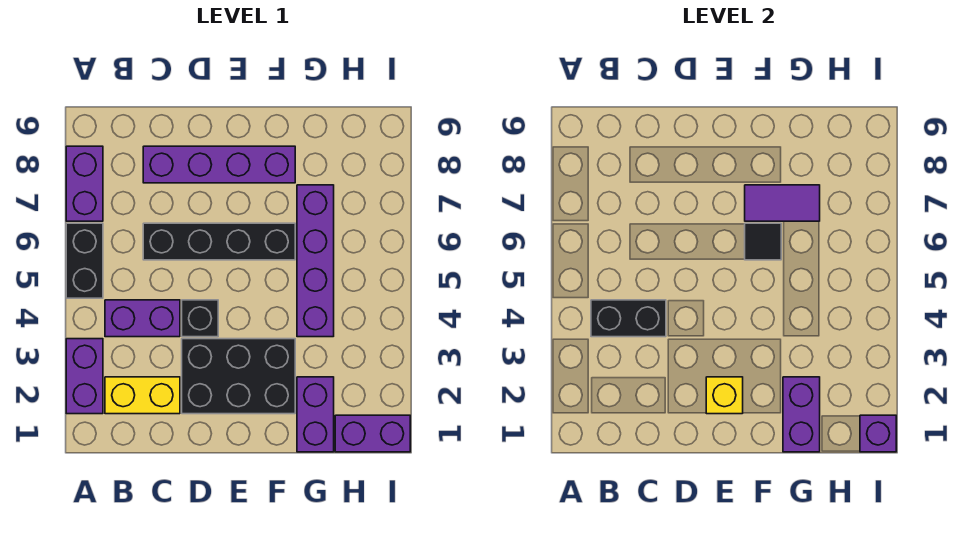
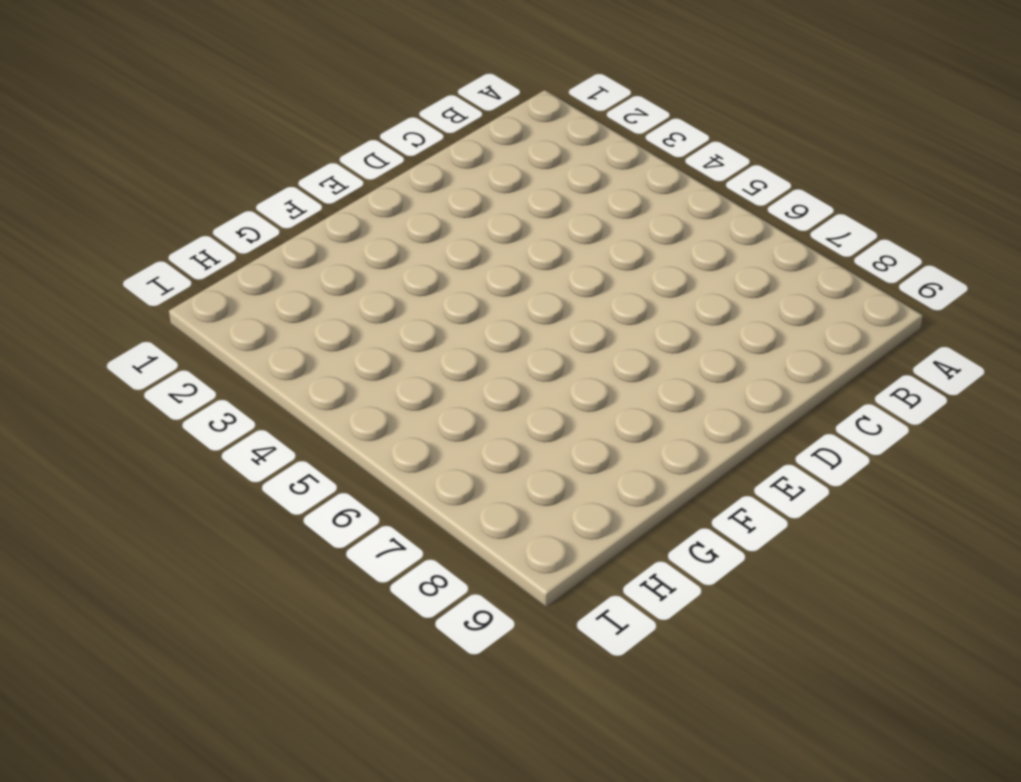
none -> purple 1x2 brick [66,339,103,414]
none -> black 1x2 brick [66,223,103,298]
none -> purple 1x2 brick [66,146,103,221]

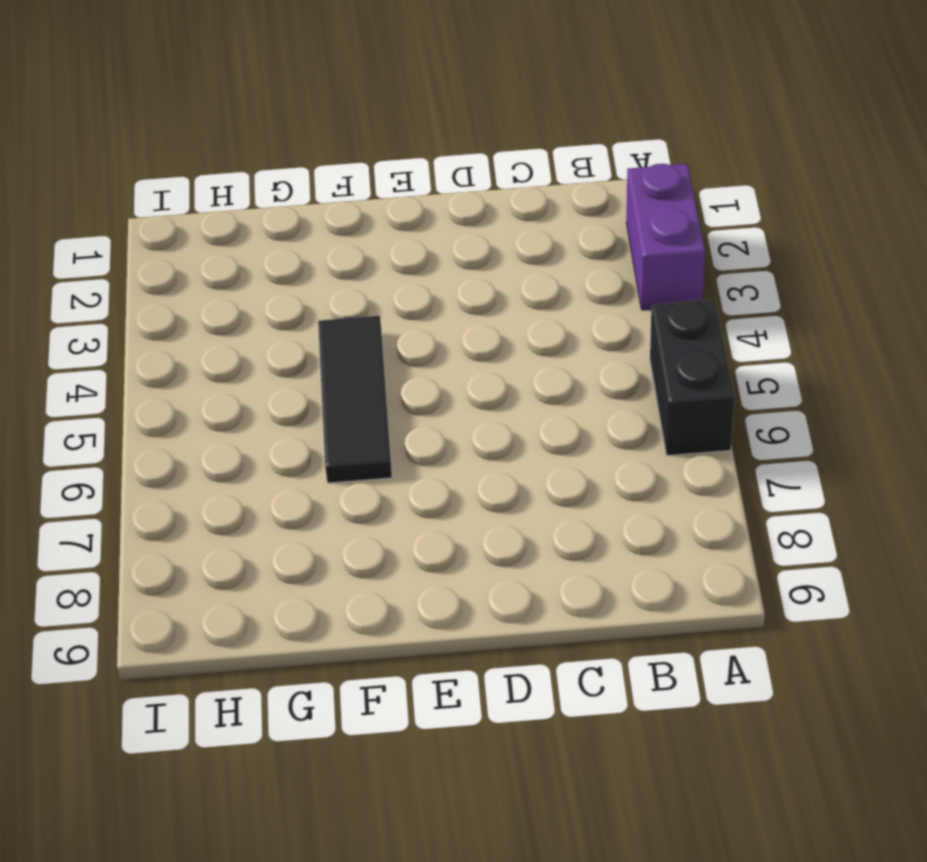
black 1x3 tile [318,316,392,483] -> black 1x4 brick [143,223,295,260]
none -> purple 1x2 brick [66,146,103,221]
none -> yellow 1x2 brick [105,377,180,414]
none -> purple 1x2 brick [105,300,180,337]

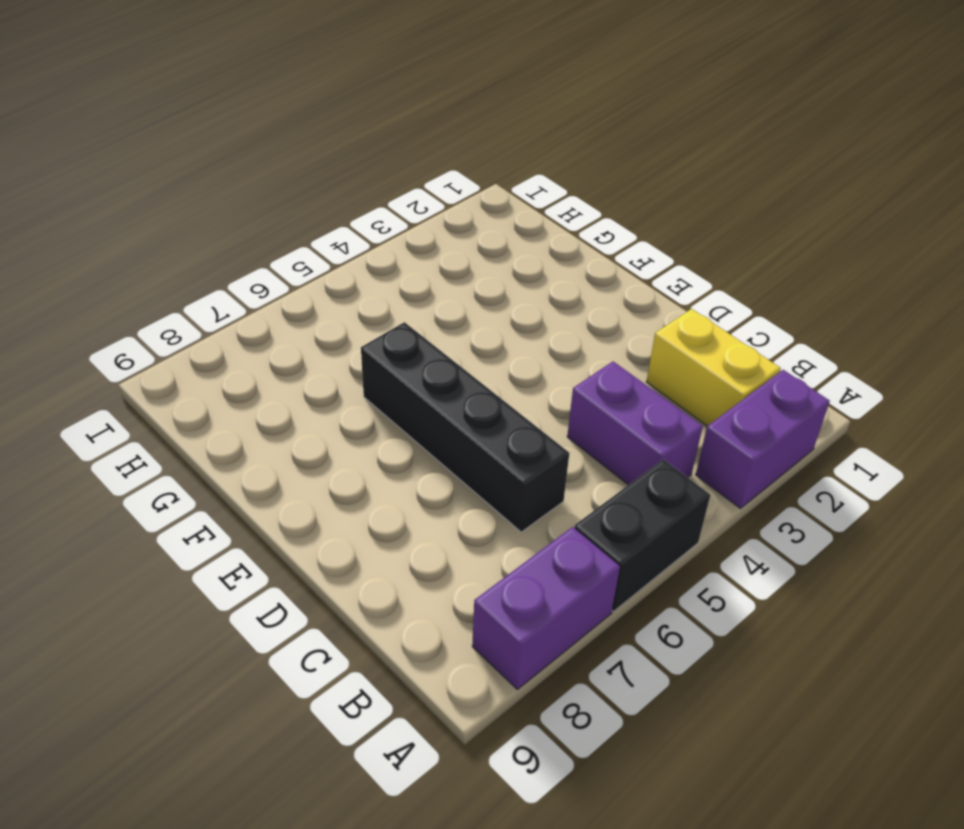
none -> purple 1x4 brick [143,146,295,183]
none -> black 2x3 brick [182,339,295,414]
none -> black 1x1 brick [182,300,218,337]

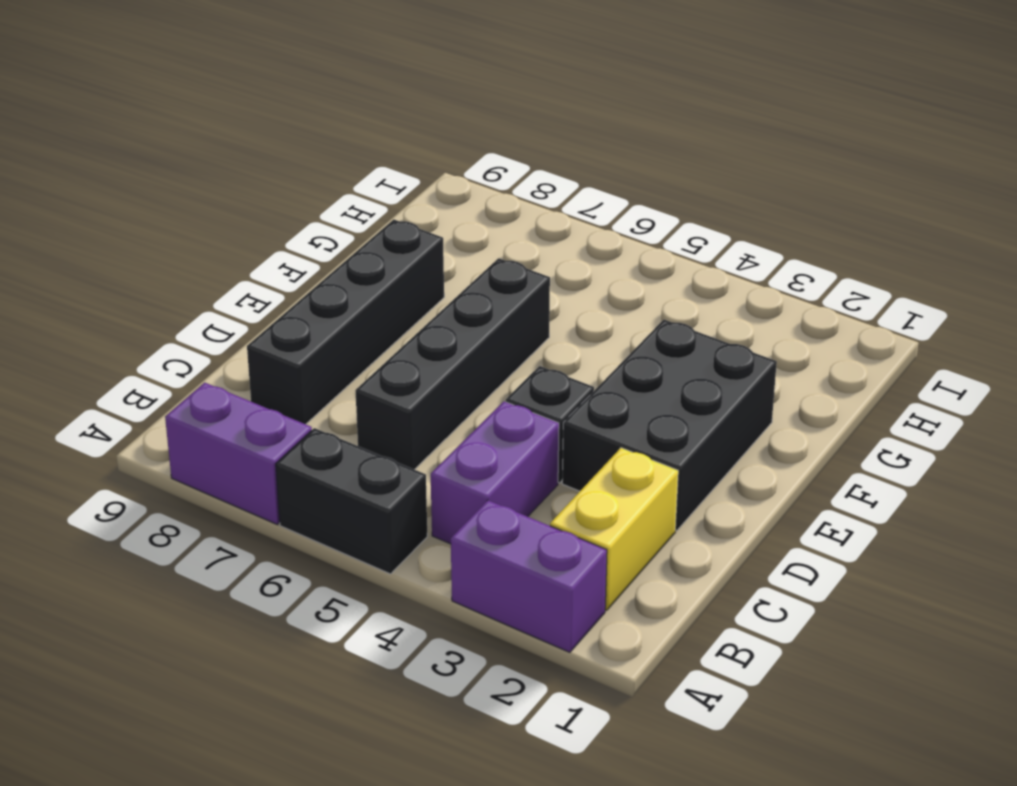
black 1x4 brick [247,220,444,424] -> purple 1x4 brick [143,146,295,183]
none -> purple 1x2 brick [297,377,334,452]
none -> purple 1x4 brick [297,185,334,337]
none -> purple 1x2 brick [335,415,410,452]

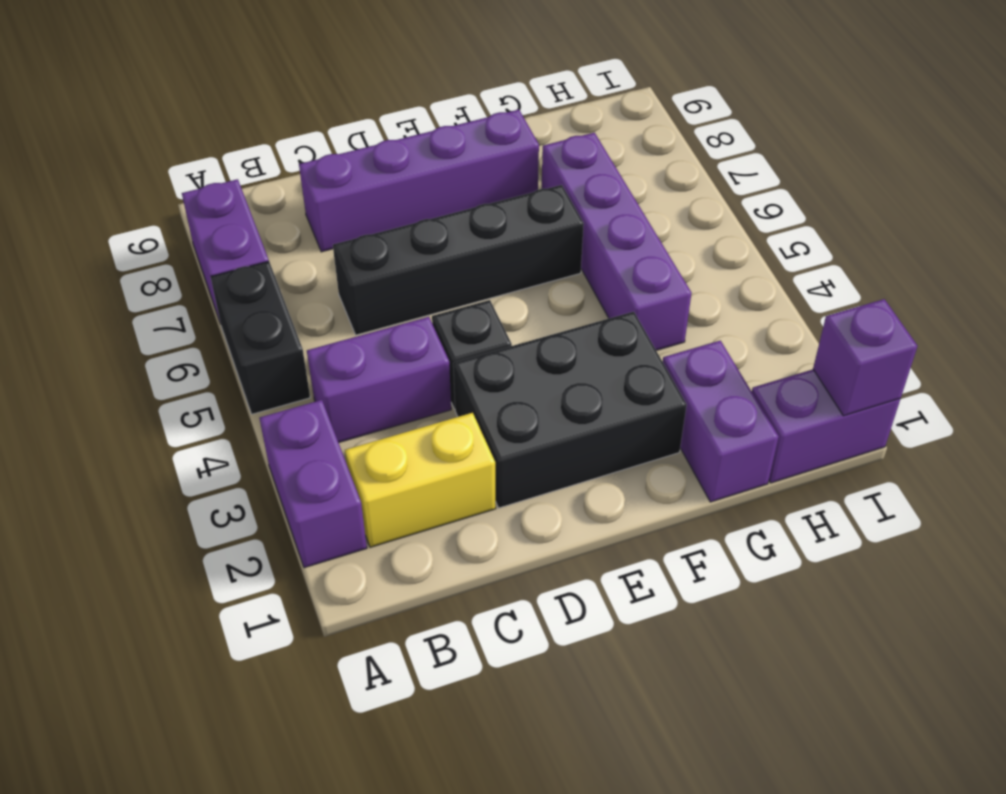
none -> black 1x2 brick [591,300,666,337]
none -> yellow 1x1 brick [706,377,743,414]
none -> black 1x1 tile [745,223,781,260]

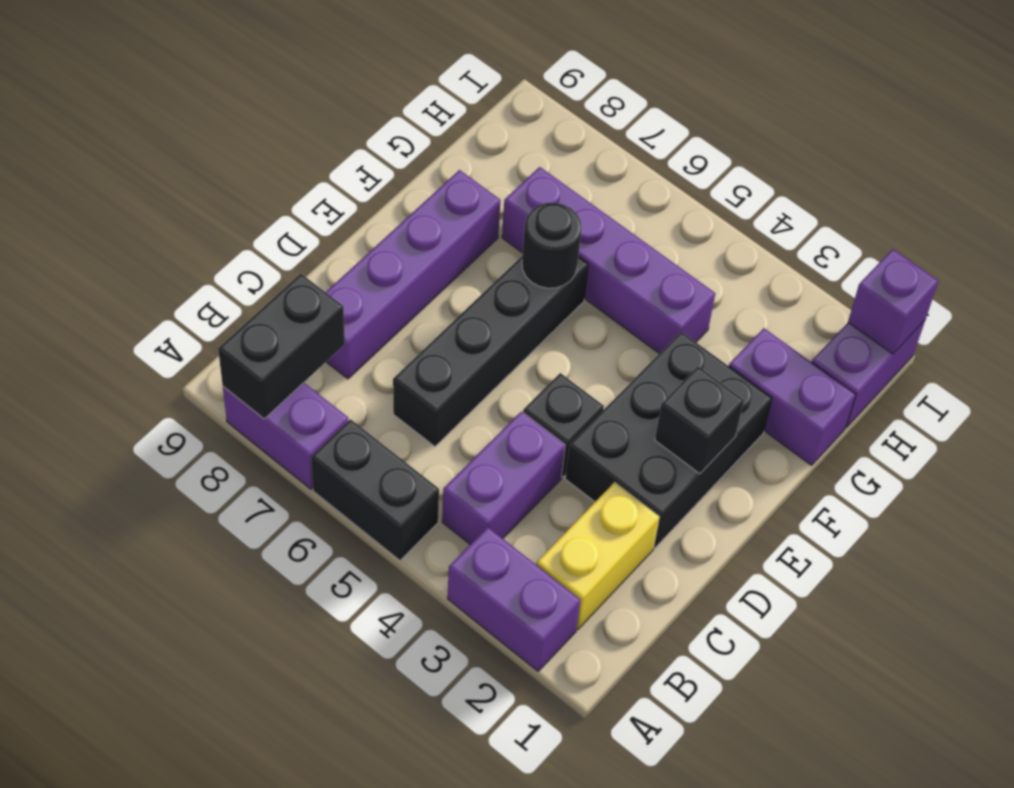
black 1x2 brick [218,274,345,419] -> black 1x2 brick moved to [591,300,666,337]
black 1x1 brick [655,367,744,474] -> yellow 1x1 brick [706,377,743,414]
black 1x1 round brick [522,203,581,288] -> black 1x1 tile [745,223,781,260]
none -> purple 1x2 tile [745,185,820,221]
none -> purple 1x2 brick [783,377,820,452]

